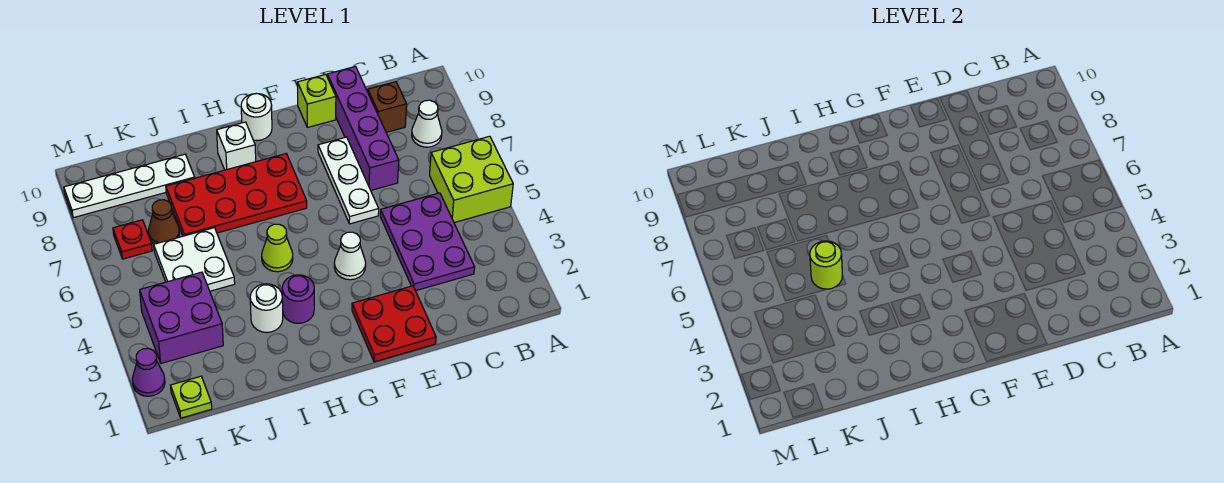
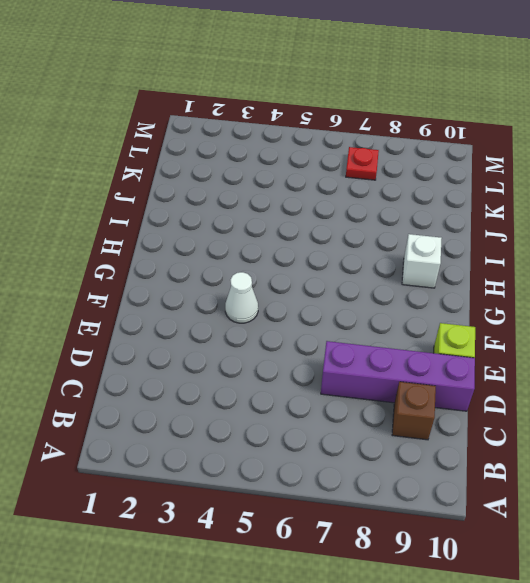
none -> lime 2x2 brick [430,136,513,223]
none -> white 1x1 cone [412,100,442,147]
none -> purple 2x3 plate [380,193,475,291]

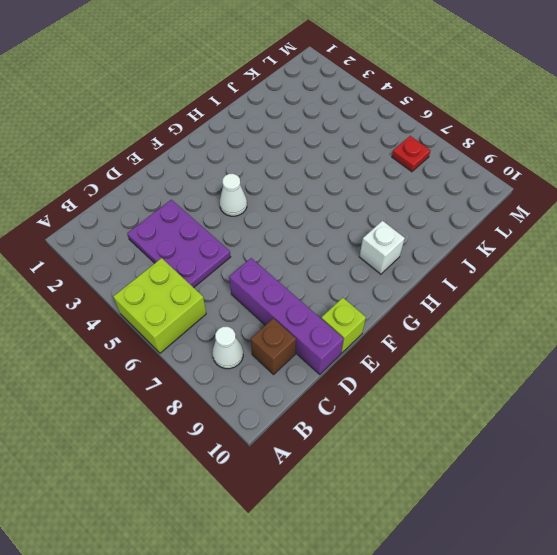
none -> red 2x2 plate [352,286,436,362]
none -> white 1x3 plate [318,137,379,224]
none -> red 2x4 plate [166,154,307,236]

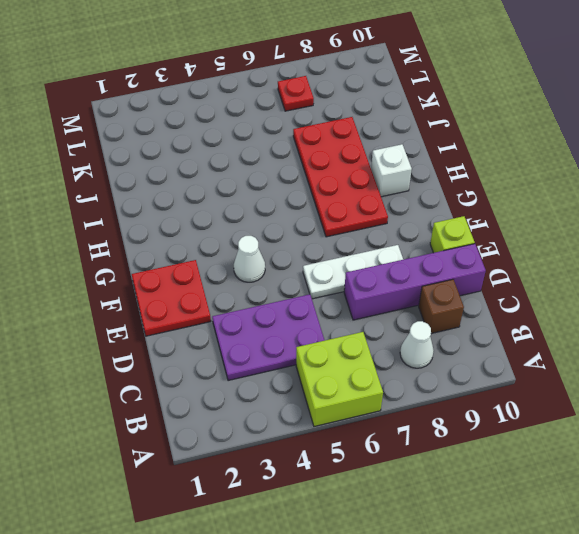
none -> white 1x1 round brick [241,94,272,141]
none -> purple 1x1 round brick [282,275,314,323]
none -> lime 1x1 cone [262,224,293,272]

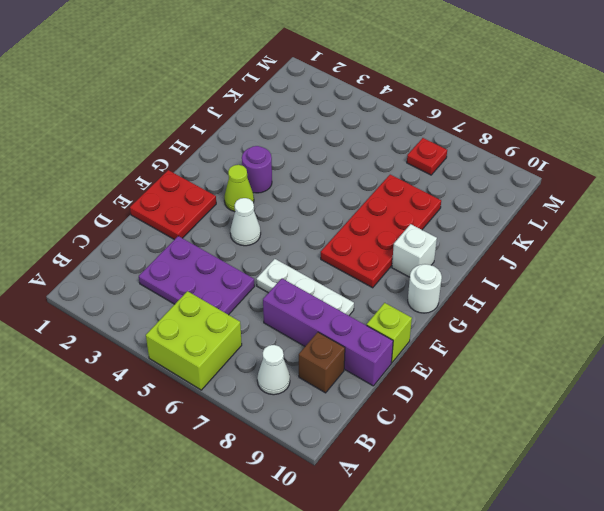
lime 1x1 cone [224,165,254,212] -> lime 1x1 cone moved to [262,224,293,272]
none -> white 1x1 round brick [250,284,283,333]
none -> white 2x2 plate [154,228,235,291]
none -> white 1x4 plate [64,154,195,218]

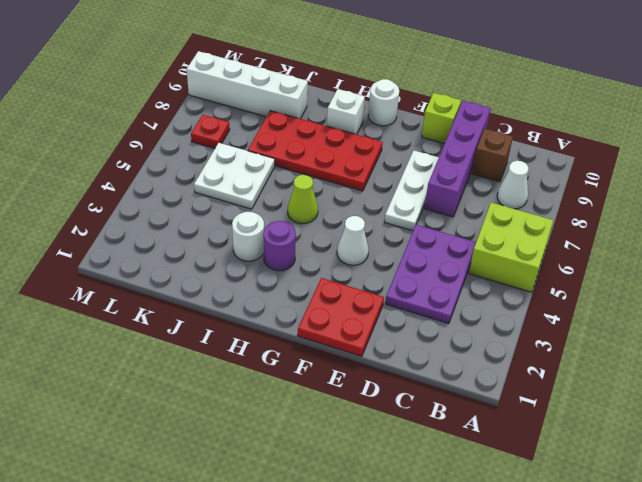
white 1x4 brick [187,51,308,119] -> white 1x4 plate [64,154,195,218]
none -> purple 2x2 brick [140,272,223,363]
none -> brown 1x1 cone [148,200,180,244]
none -> lime 1x1 plate [170,376,212,418]

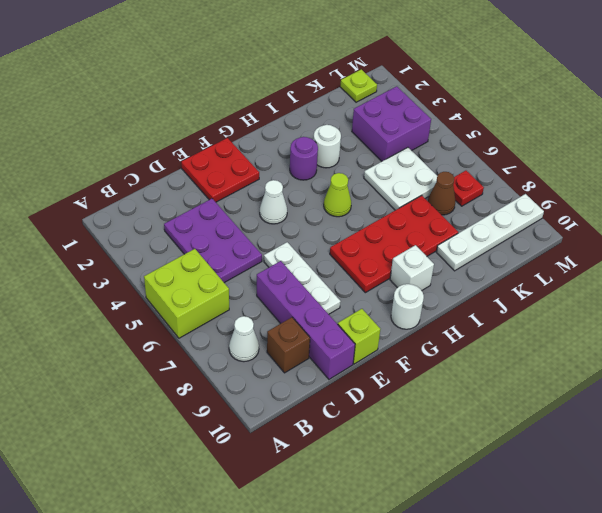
none -> purple 1x1 cone [132,348,165,396]
none -> lime 1x1 round brick [810,241,842,289]

